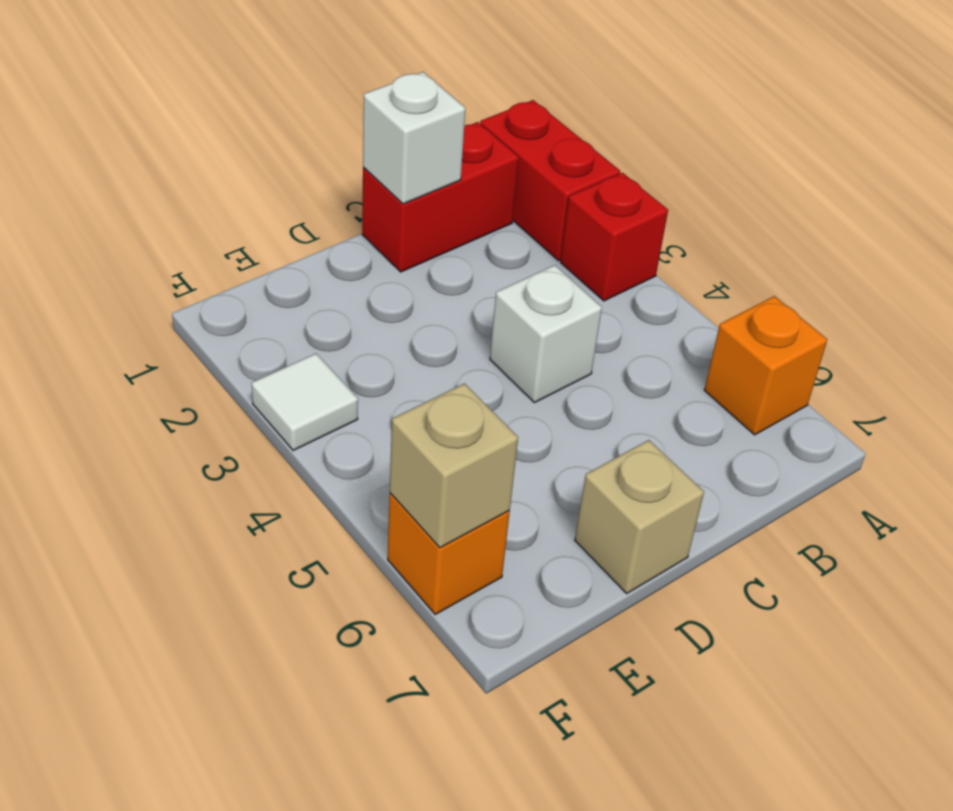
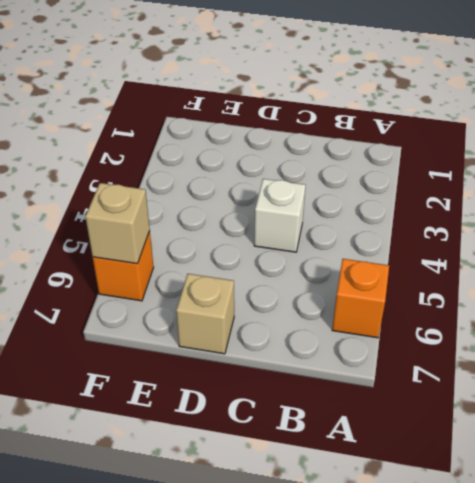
none -> red 1x2 brick [480,100,620,261]
none -> red 1x1 brick [561,173,668,301]

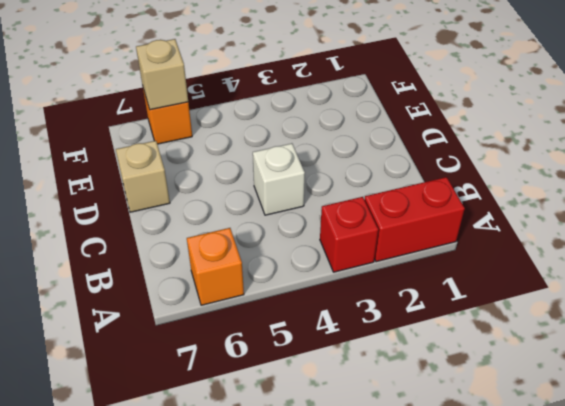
none -> red 1x2 brick [362,122,519,272]
none -> white 1x1 tile [252,354,358,451]

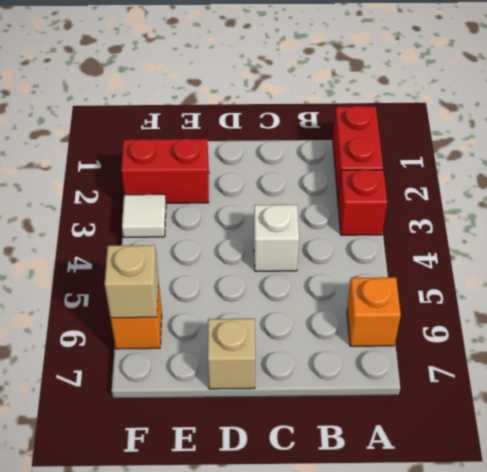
red 1x2 brick [121,138,209,203] -> red 1x2 brick moved to [362,122,519,272]
none -> white 1x1 brick [363,72,465,204]

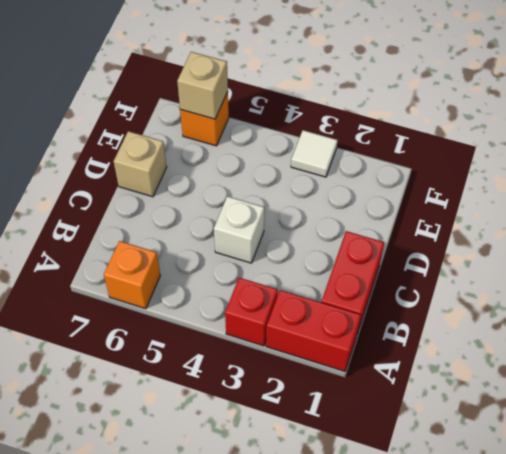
none -> white 1x1 brick [363,72,465,204]

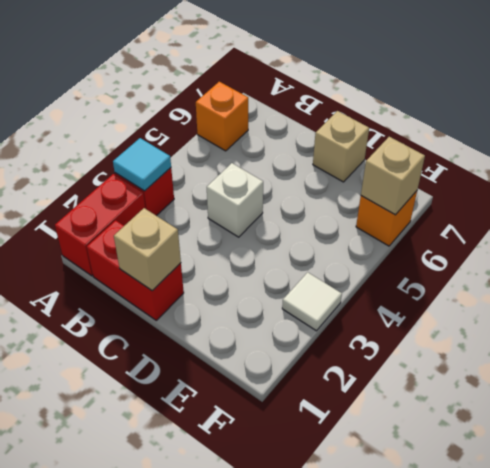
cyan 1x1 tile [113,138,171,191] -> none
tan 1x1 brick [114,208,181,291] -> white 1x1 brick [363,72,465,204]

